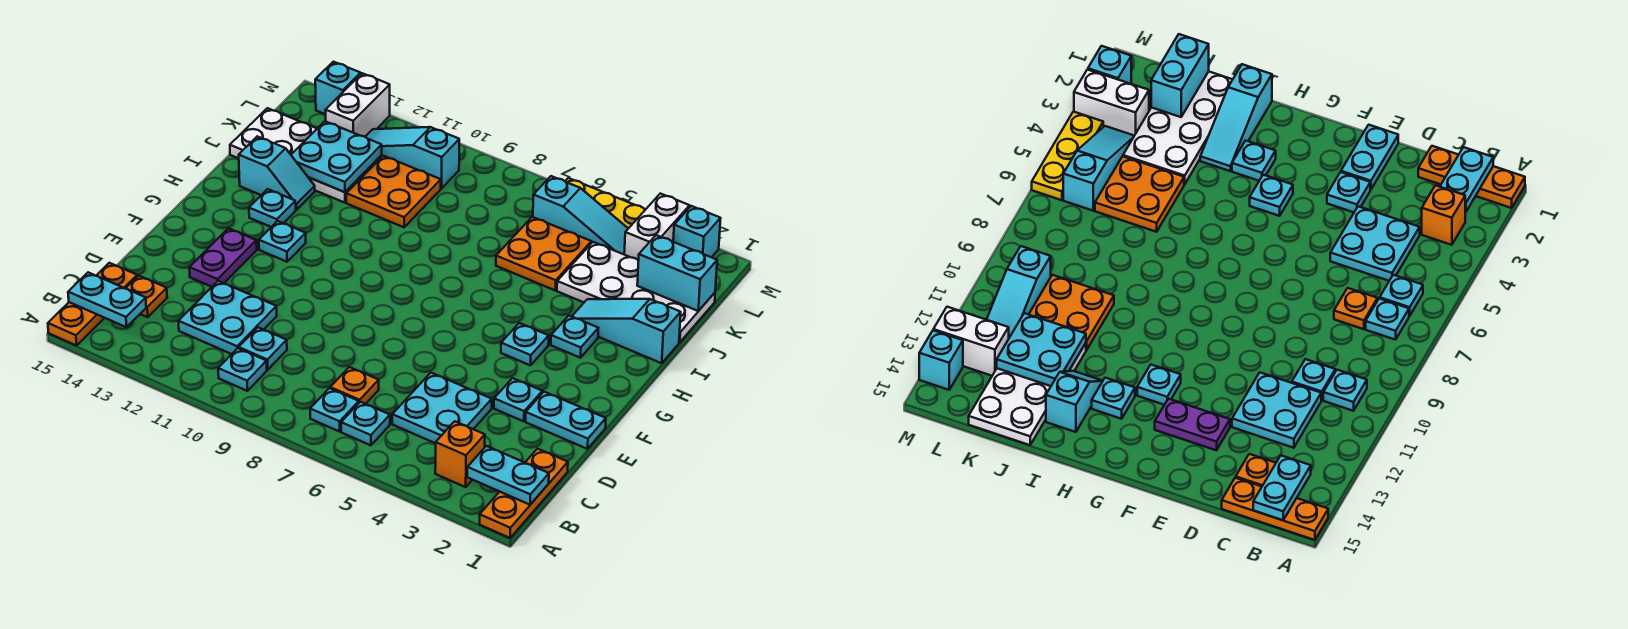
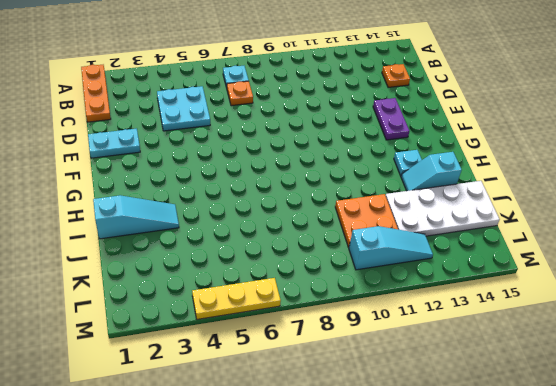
none -> orange 1x3 plate [48,263,137,346]
none -> orange 1x1 brick [435,421,485,487]
none -> cyan 1x1 plate [341,402,390,445]
none -> cyan 1x1 plate [218,348,267,391]

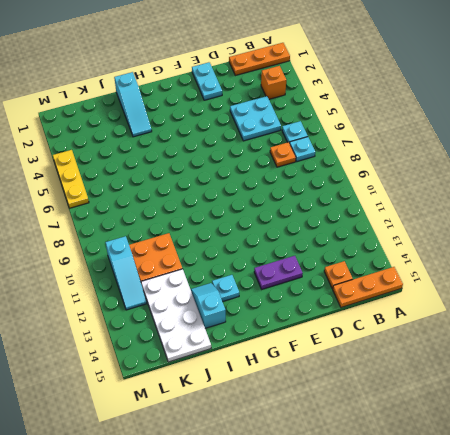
none -> cyan 1x1 plate [218,348,267,391]
none -> cyan 1x1 plate [239,327,287,370]
none -> cyan 2x2 plate [179,281,277,354]
none -> cyan 1x1 plate [494,378,542,421]

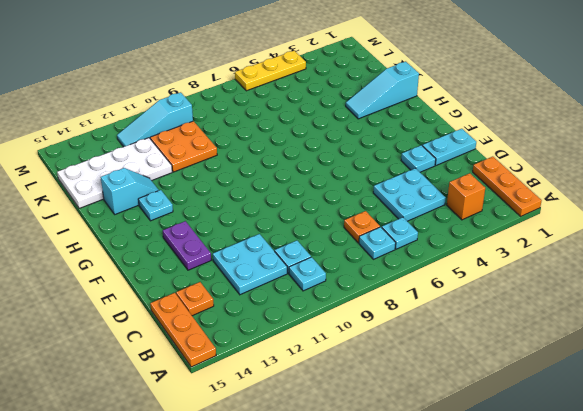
none -> cyan 1x1 plate [501,323,549,365]
none -> cyan 1x1 plate [259,221,306,262]
none -> cyan 1x1 plate [551,316,598,358]
none -> white 2x4 plate [557,242,715,342]

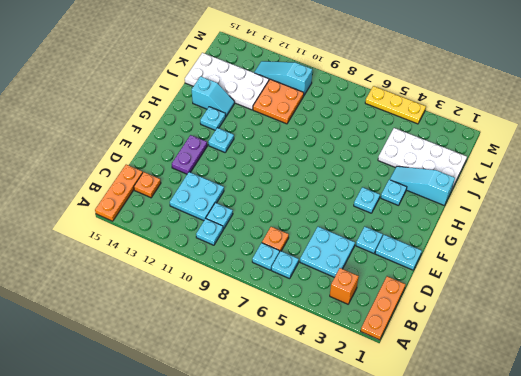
none -> orange 2x2 plate [496,217,591,290]
none -> white 1x2 brick [624,194,690,260]
none -> cyan 1x3 slope [533,176,628,254]
none -> white 1x2 brick [325,73,390,136]

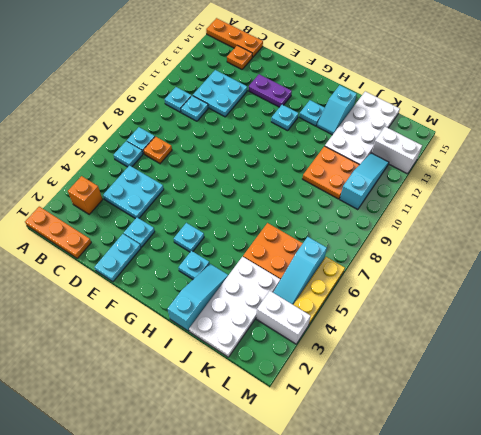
none -> cyan 1x1 brick [673,206,721,257]
none -> cyan 1x1 brick [315,62,361,114]
none -> cyan 1x2 plate [467,446,549,505]
none -> cyan 1x2 plate [68,272,146,327]

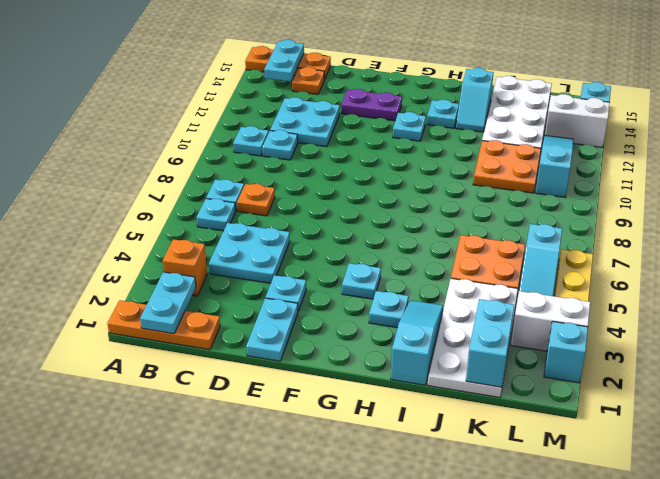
none -> cyan 2x2 plate [291,121,382,192]

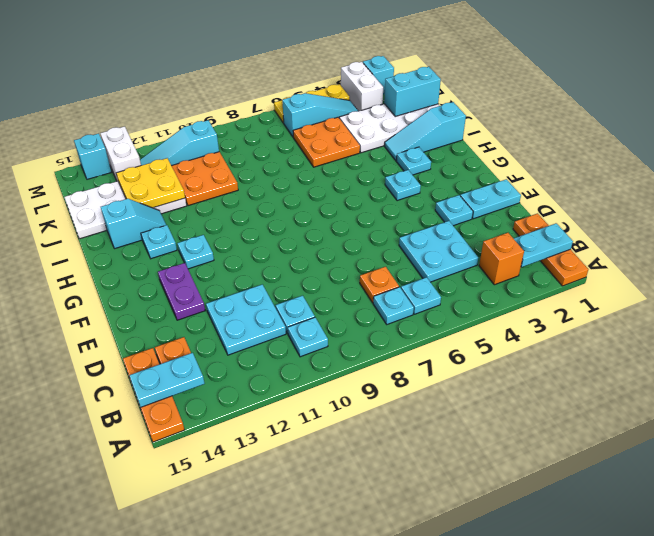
yellow 2x2 plate [116,158,185,208] -> cyan 2x2 plate [291,121,382,192]

